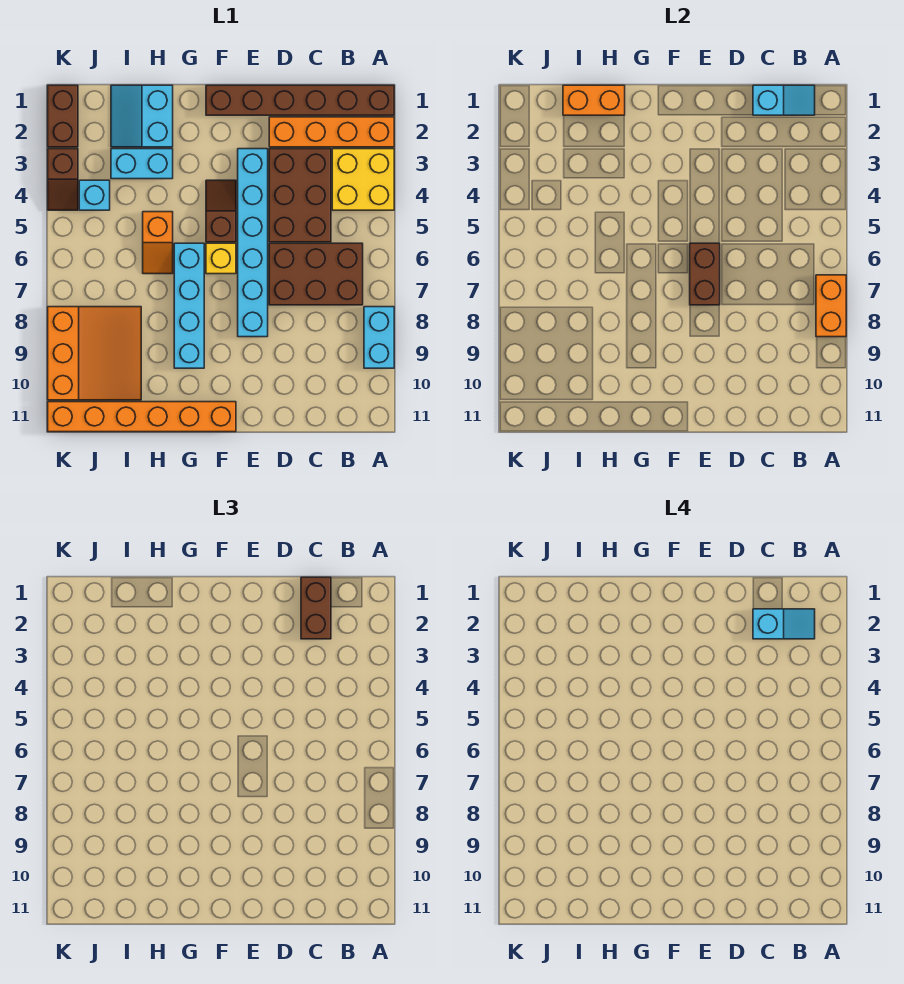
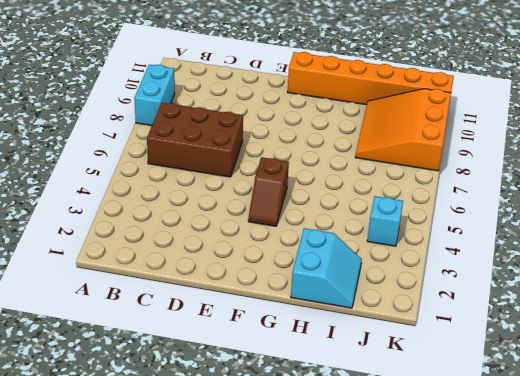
none -> brown 1x6 brick [206,85,394,115]
none -> orange 1x4 brick [269,117,394,147]
none -> yellow 2x2 brick [332,149,394,210]

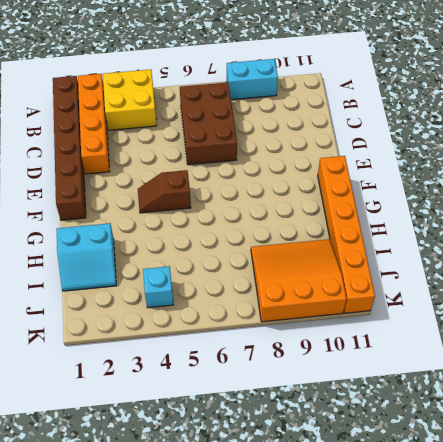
none -> brown 2x3 brick [269,149,331,242]
none -> cyan 1x6 brick [238,149,268,337]
none -> yellow 1x1 brick [206,243,236,274]

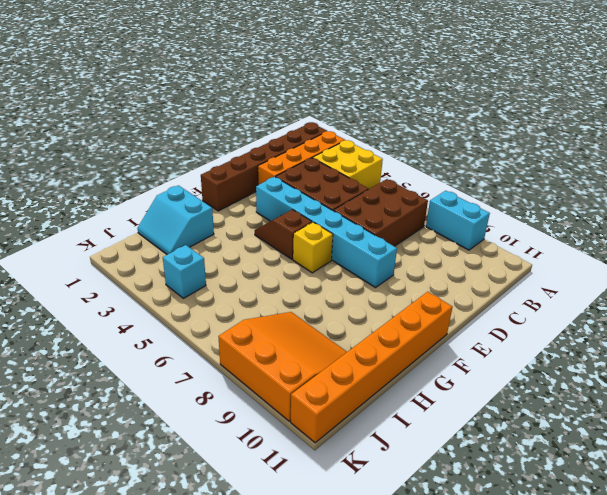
none -> cyan 1x4 brick [174,243,204,368]
none -> cyan 1x2 brick [111,149,173,179]
none -> orange 1x2 slope [143,212,173,274]

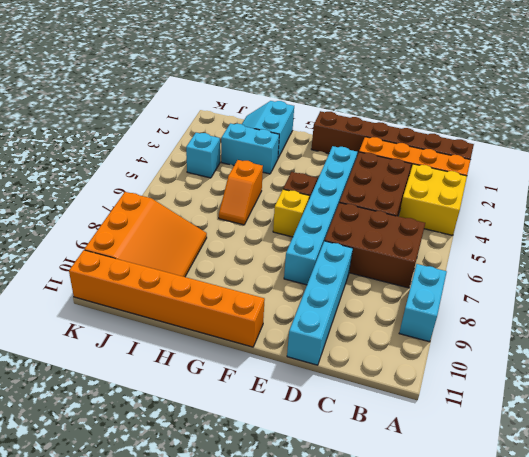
cyan 1x4 brick [287,241,353,365] -> cyan 1x4 brick moved to [174,243,204,368]
none -> brown 1x2 brick [48,85,78,147]
none -> brown 1x2 slope [48,149,78,210]
none -> orange 1x2 brick [816,275,846,337]

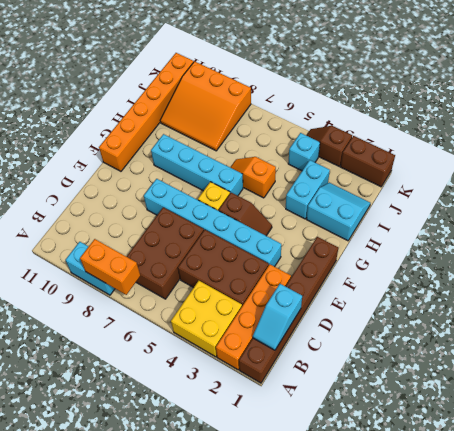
none -> brown 1x2 brick [690,243,720,305]
none -> orange 1x2 brick [563,85,625,115]
none -> brown 1x2 brick [301,577,331,639]

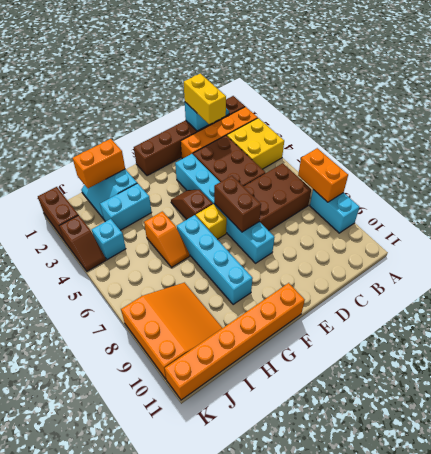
yellow 1x2 brick [184,73,226,124] -> brown 1x2 brick [301,577,331,639]
none -> cyan 1x2 slope [753,609,815,639]

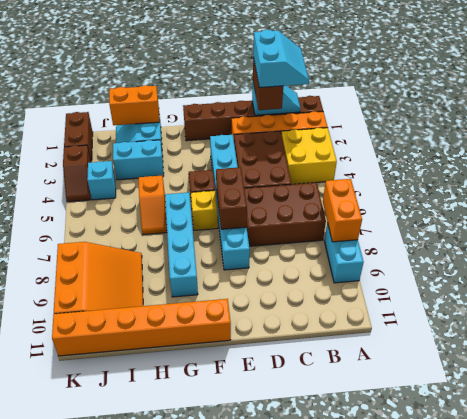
cyan 2x2 slope [253,30,309,88] -> cyan 1x2 slope [753,609,815,639]

